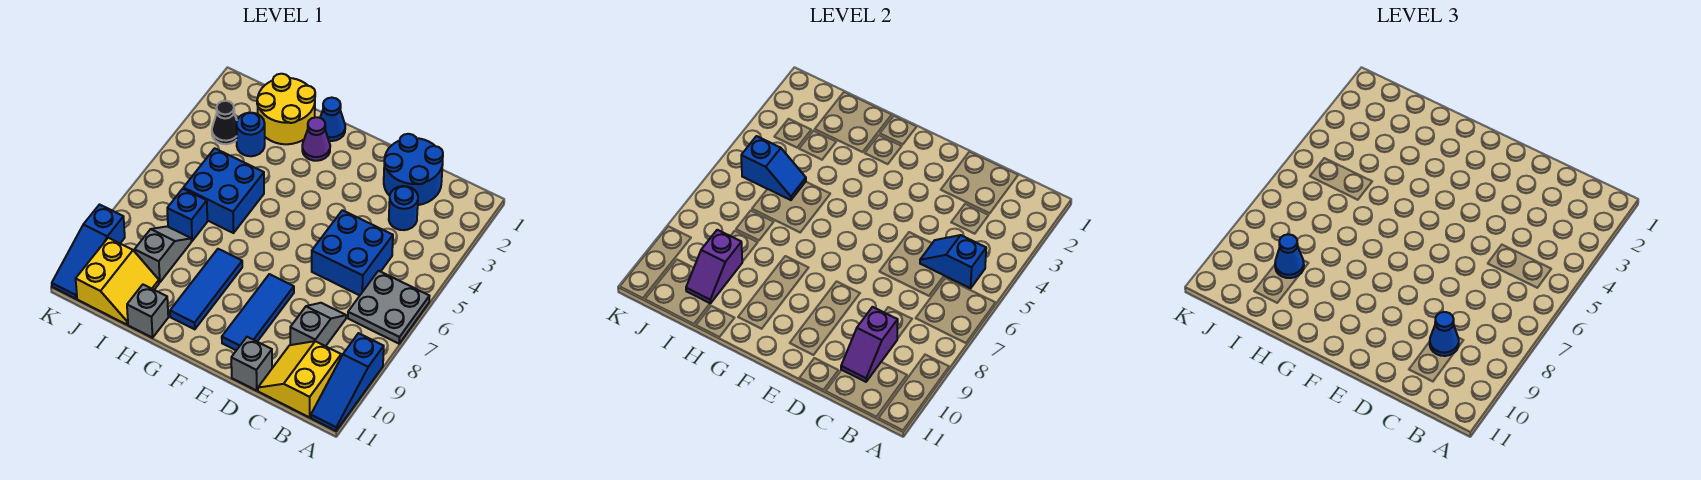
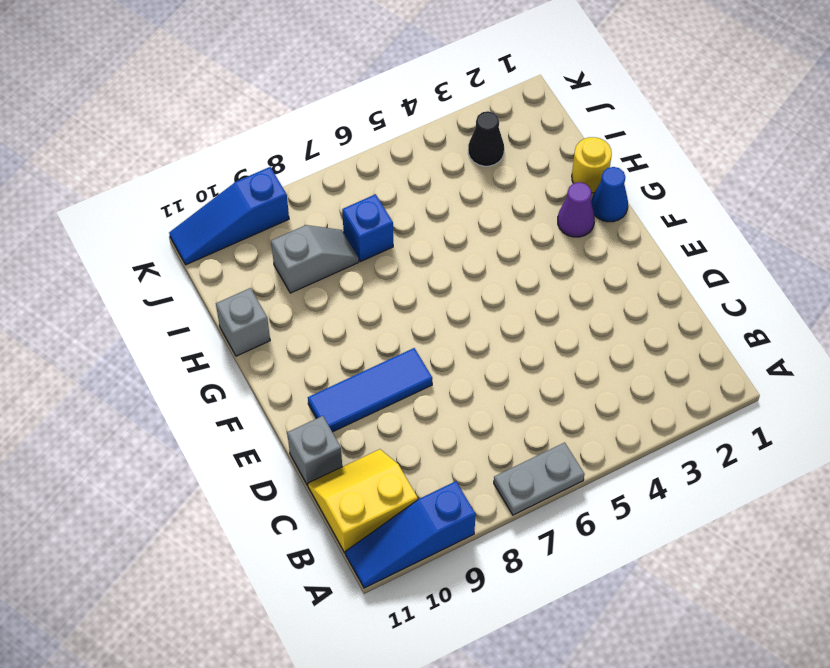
grey 1x2 plate [494,442,584,515] -> grey 2x2 plate [348,271,429,344]
yellow 1x1 round brick [572,137,612,193] -> yellow 2x2 round brick [257,74,315,144]
none -> blue 2x2 round brick [384,134,443,205]
none -> blue 1x1 round brick [389,186,418,230]
none -> blue 2x2 brick [312,210,393,295]

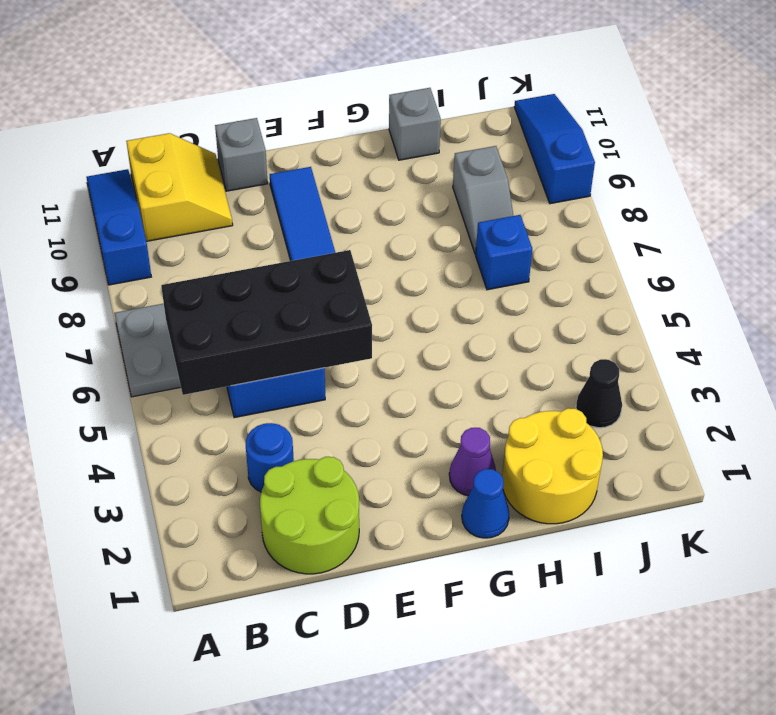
black 2x4 brick [161,250,372,395] -> blue 1x2 slope [920,235,986,288]
lime 2x2 round brick [260,457,359,574] -> blue 2x2 round brick [384,134,443,205]
none -> grey 1x2 slope [290,303,346,346]
none -> blue 1x3 tile [170,249,242,329]
none -> blue 2x2 brick [183,148,264,233]

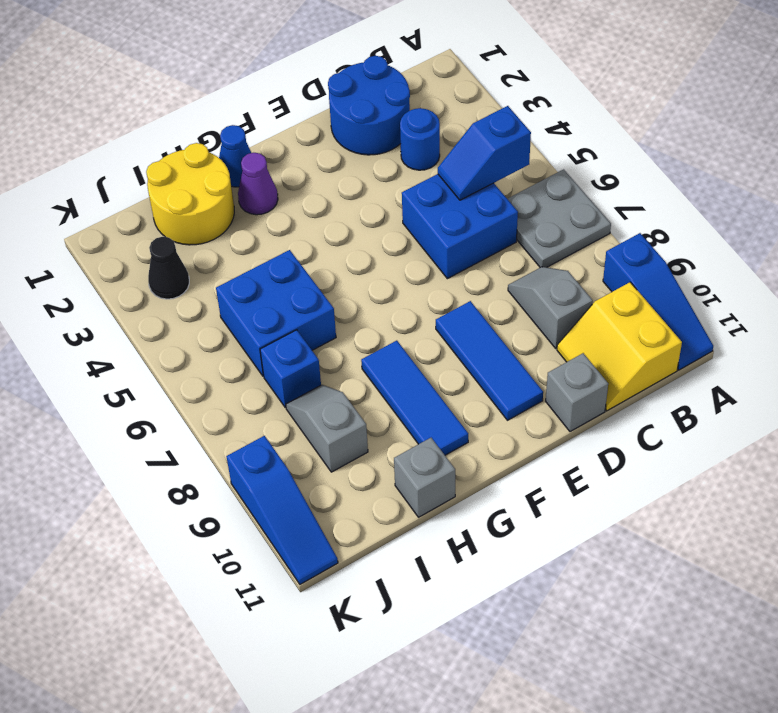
none -> blue 1x1 round brick [236,113,265,156]
none -> yellow 2x2 slope [76,238,159,325]
none -> purple 1x2 slope [841,307,898,382]

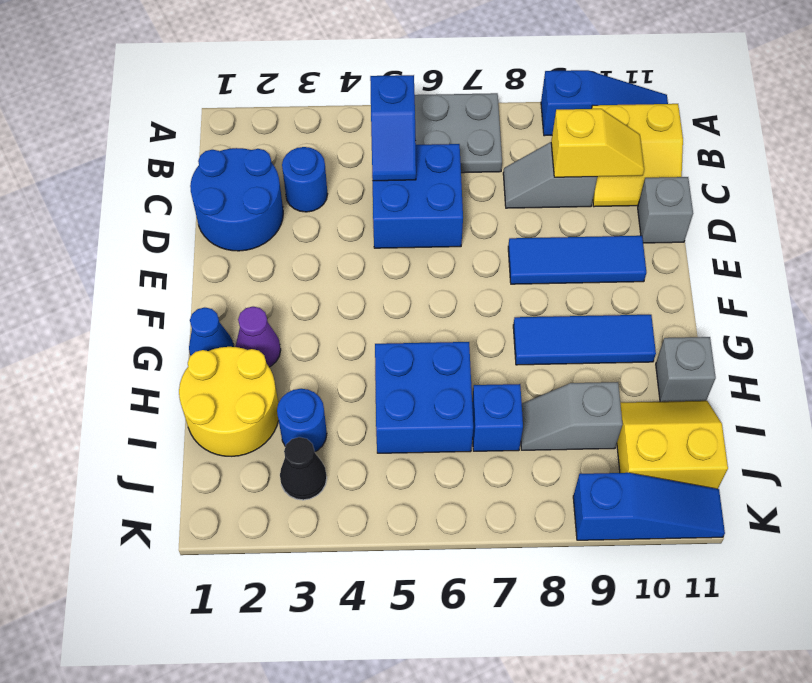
yellow 1x2 slope [551,109,644,177] -> purple 1x2 slope [841,307,898,382]
none -> blue 1x2 slope [741,136,806,200]
none -> purple 1x2 slope [686,230,742,303]
none -> blue 1x1 cone [1430,312,1459,356]

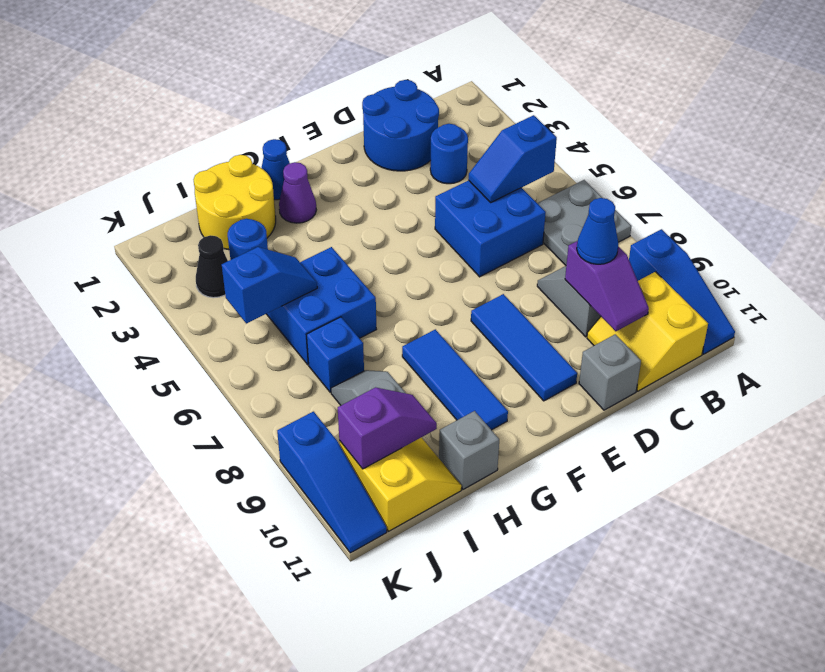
purple 1x2 slope [338,388,437,469] -> purple 1x2 slope turned to [686,230,742,303]
none -> blue 1x1 cone [1275,234,1304,278]

